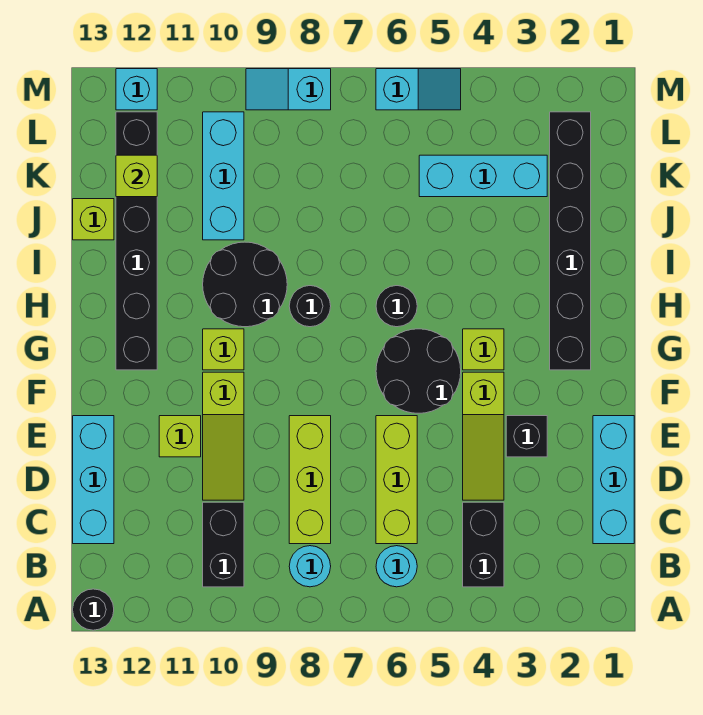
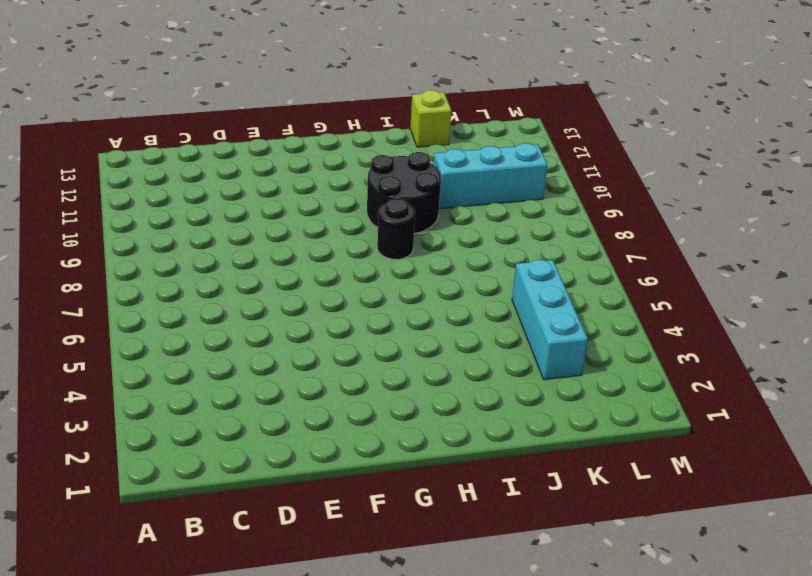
none -> black 1x1 round brick [73,589,114,630]
none -> black 1x2 brick [463,502,504,587]
none -> cyan 1x1 round brick [376,546,417,587]

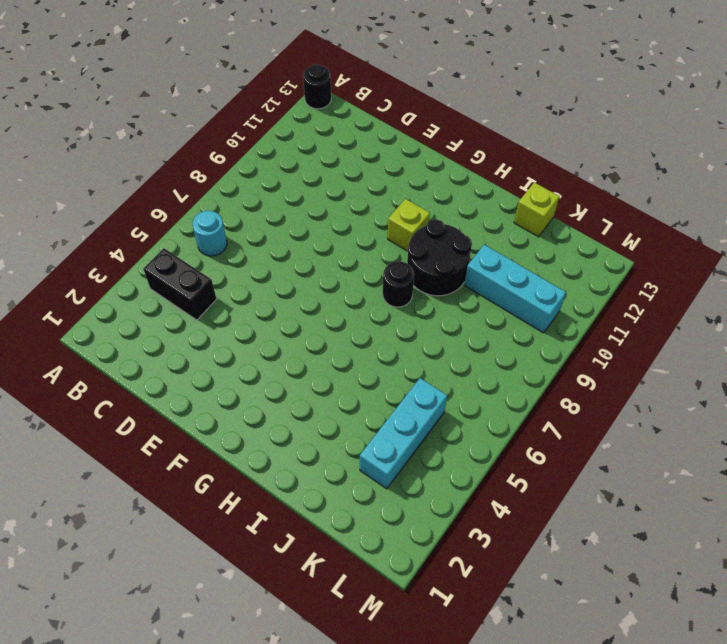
none -> cyan 1x1 round brick [289,546,331,587]
none -> black 1x2 brick [203,502,244,587]
none -> cyan 1x3 brick [593,416,634,544]

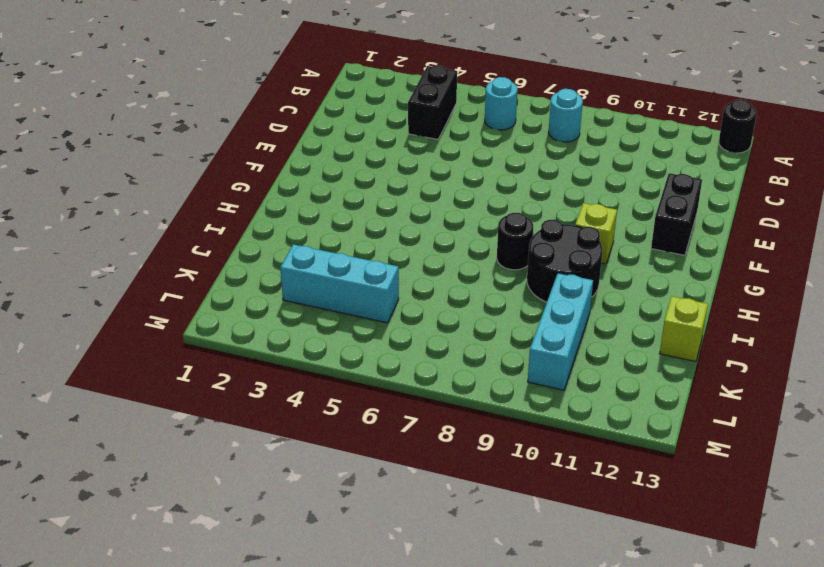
black 1x2 brick [651,173,702,255] -> black 1x2 brick moved to [203,502,244,587]
none -> cyan 1x3 brick [593,416,634,544]
none -> lime 1x3 brick [376,416,417,544]
none -> lime 1x3 brick [289,416,331,544]

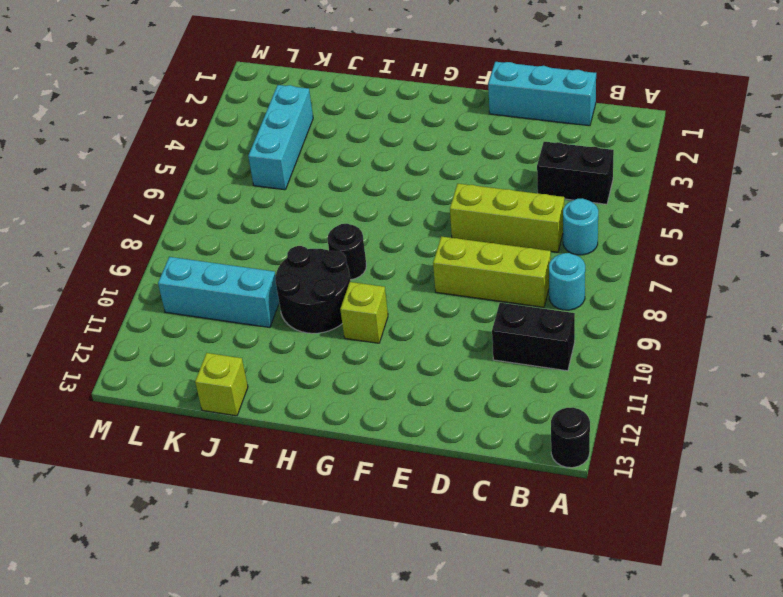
none -> cyan 1x3 brick [73,416,114,544]
none -> lime 1x3 slope [463,372,504,500]
none -> lime 1x3 slope [203,372,244,500]

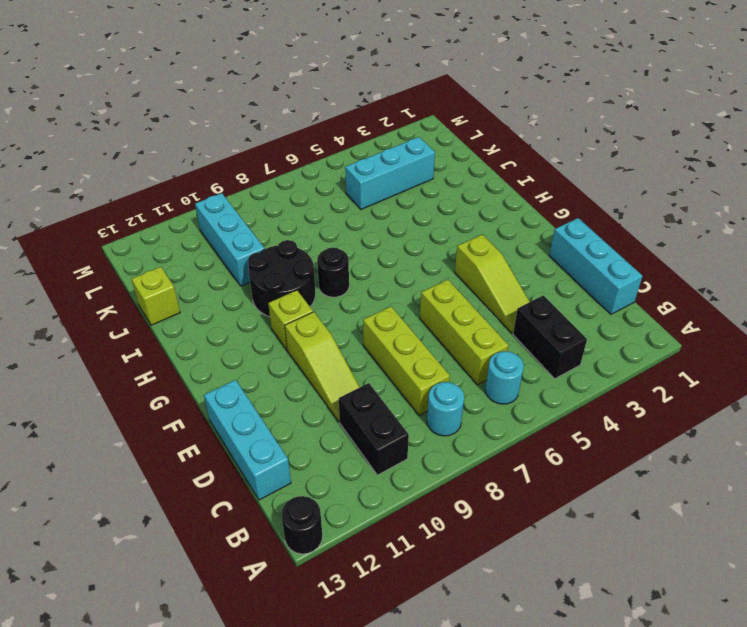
none -> black 1x1 brick [506,416,547,457]
none -> lime 1x1 brick [159,416,201,457]
none -> black 2x2 round brick [376,329,461,413]

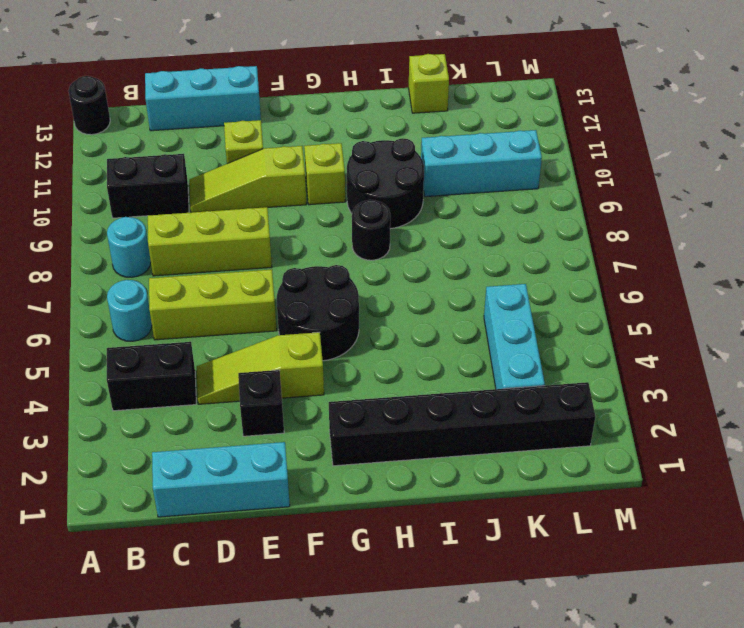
none -> lime 1x1 brick [463,329,504,370]
none -> black 1x6 brick [116,112,157,370]
none -> black 1x1 round brick [376,286,417,327]

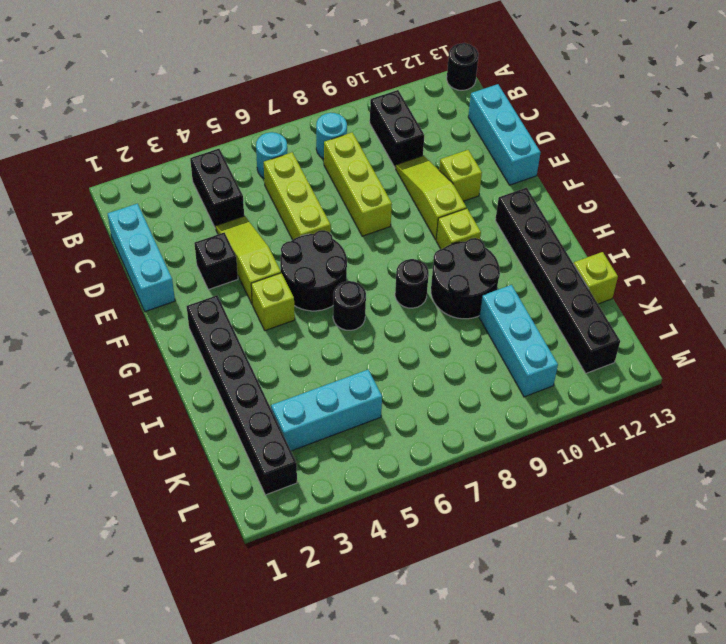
none -> cyan 1x2 slope [376,69,461,110]
none -> cyan 1x2 slope [246,69,331,110]
none -> cyan 1x1 brick [116,69,157,110]

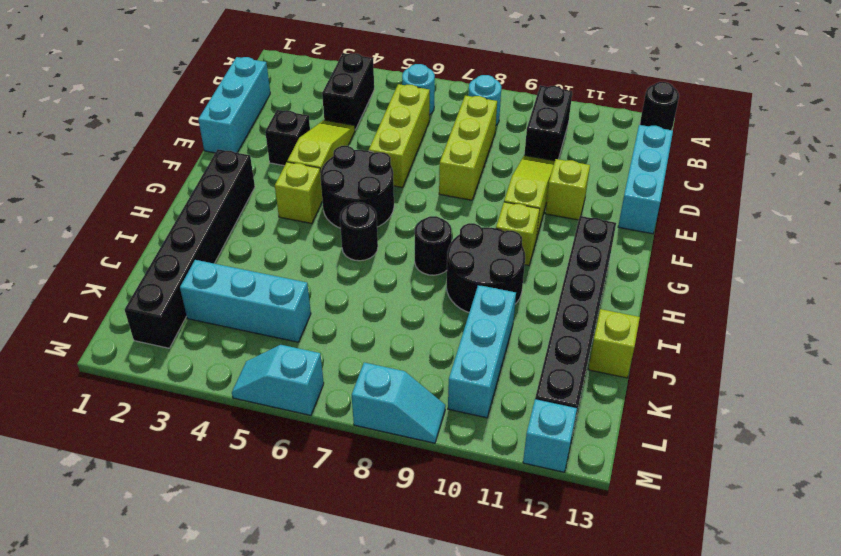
none -> lime 1x1 brick [116,155,157,197]

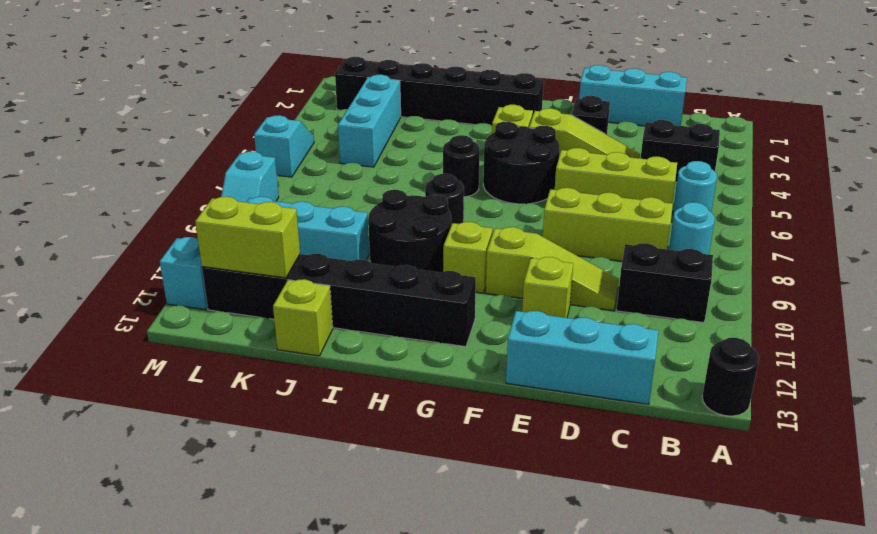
lime 1x2 brick [195,197,300,278] -> lime 1x1 brick [116,155,157,197]

